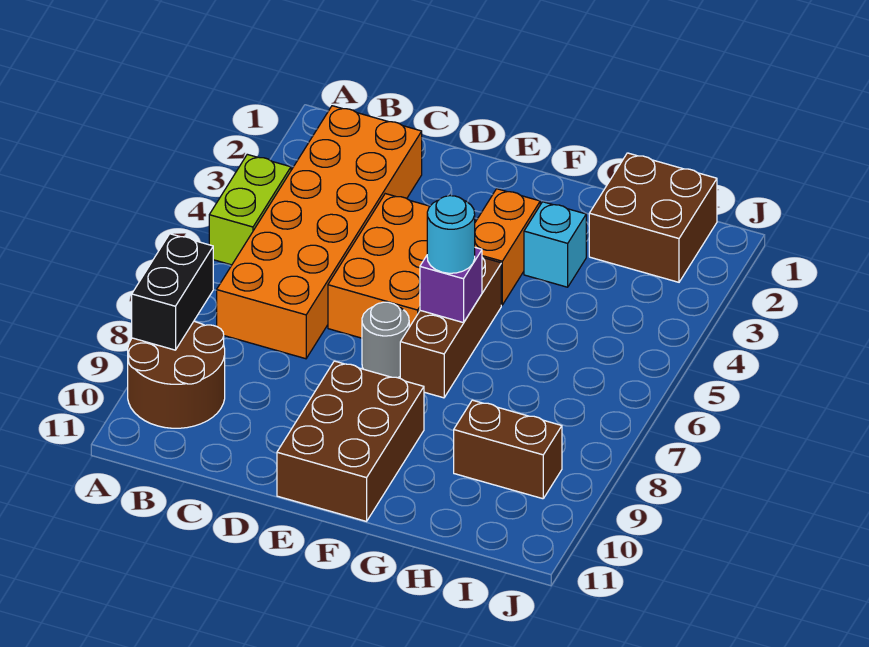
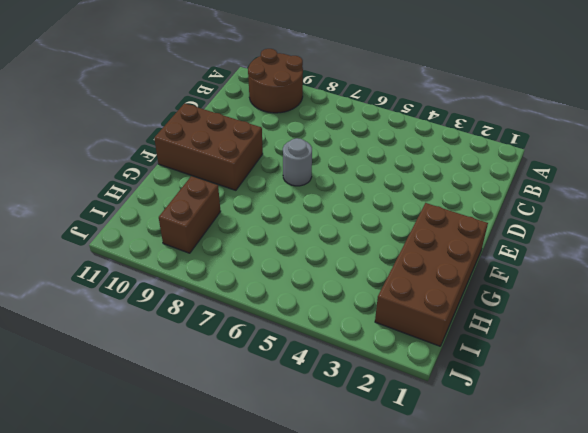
brown 2x4 brick [375,203,488,346] -> brown 2x2 brick [589,153,717,282]
none -> lime 1x2 brick [209,154,291,265]
none -> orange 2x6 brick [217,106,422,359]
none -> orange 2x3 brick [328,194,430,338]

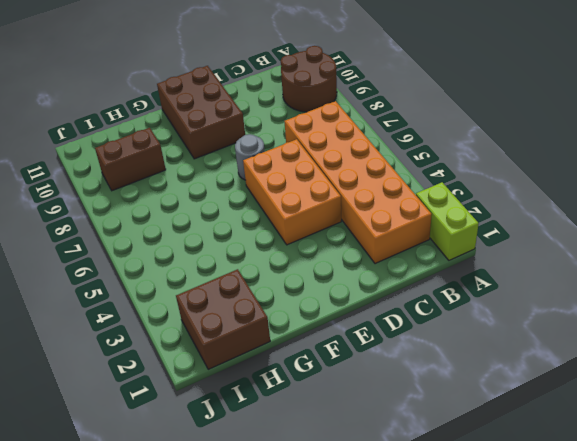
lime 1x2 brick [416,182,479,260] -> lime 1x2 brick moved to [209,154,291,265]
none -> orange 1x2 brick [475,189,540,305]
none -> brown 1x3 brick [400,258,501,398]
none -> cyan 1x1 brick [524,202,586,287]

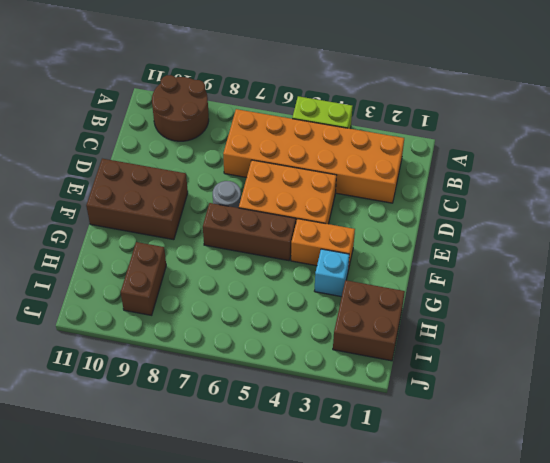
none -> black 1x2 brick [132,234,213,350]
none -> purple 1x1 brick [420,248,482,323]
none -> cyan 1x1 round brick [427,196,475,273]

